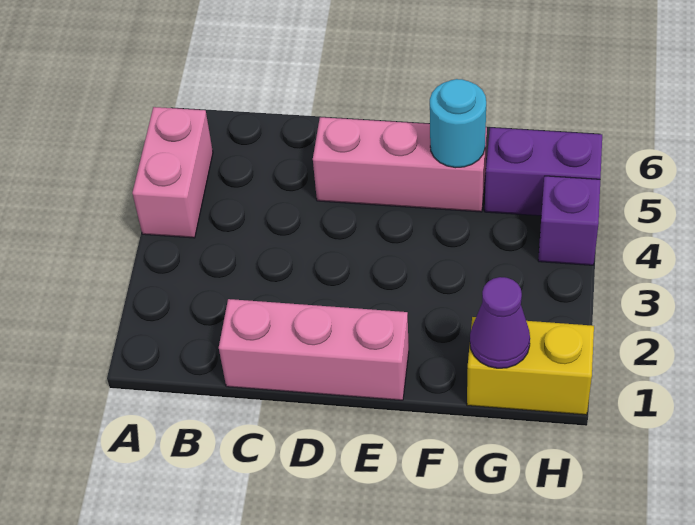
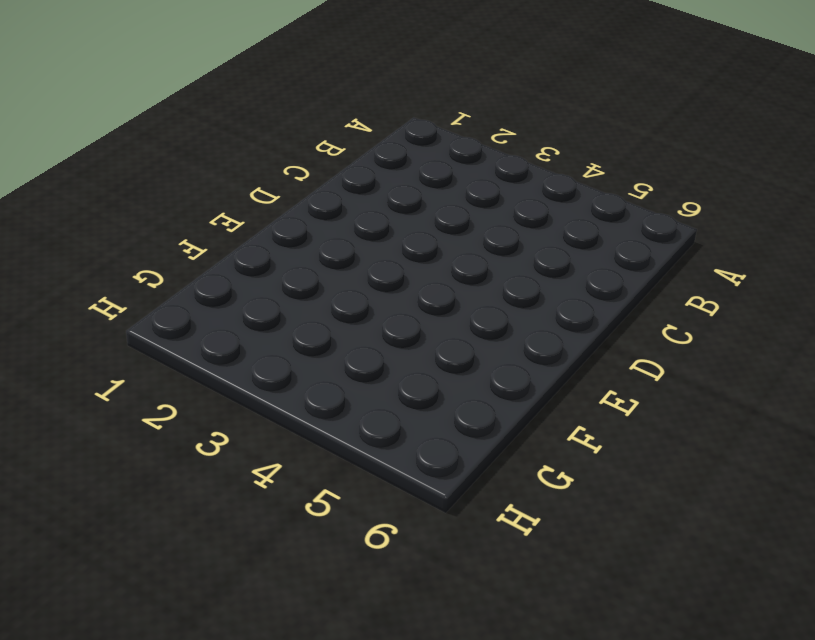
none -> pink 1x2 brick [132,107,213,238]
none -> pink 1x3 brick [219,299,409,400]

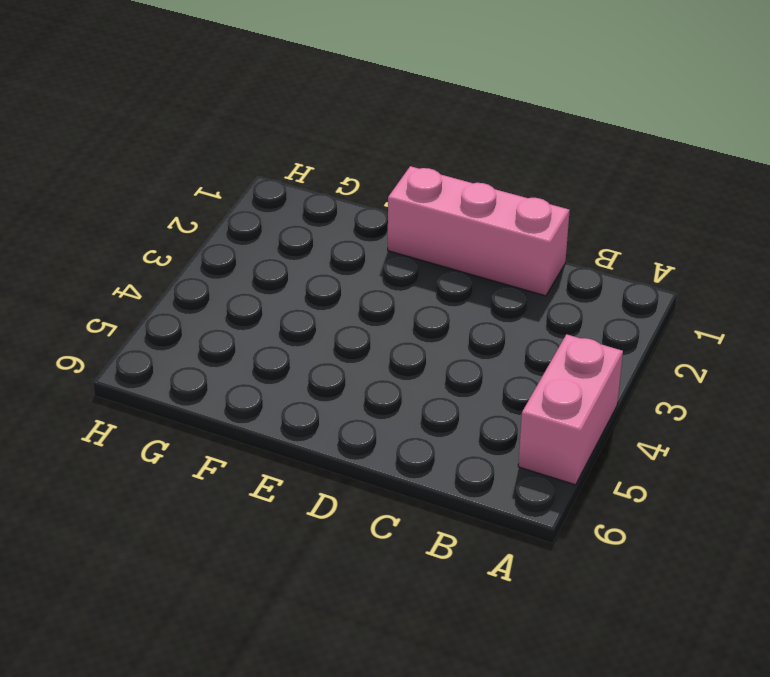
none -> pink 1x3 brick [313,117,487,212]
none -> yellow 1x2 brick [467,317,594,415]

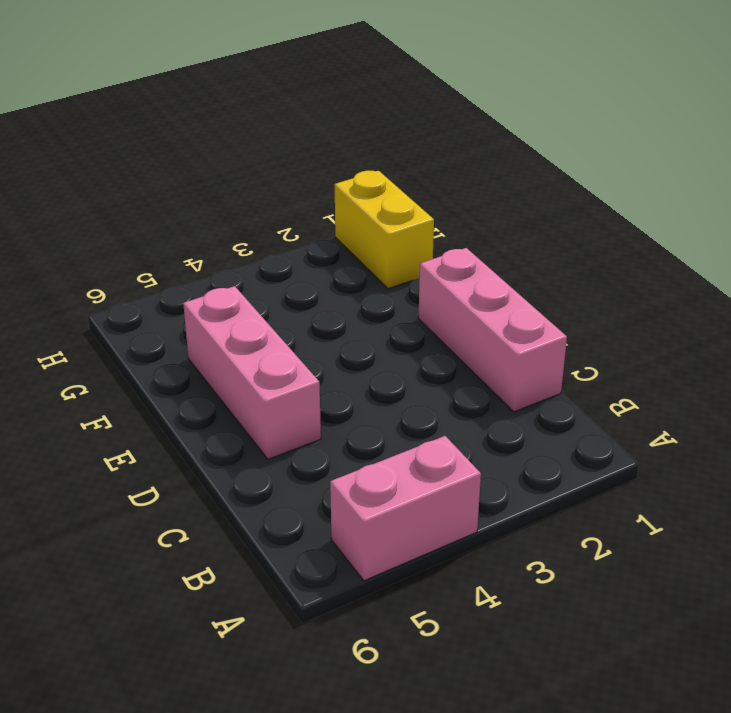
none -> purple 1x2 brick [485,128,602,216]
none -> purple 1x1 brick [538,176,600,265]

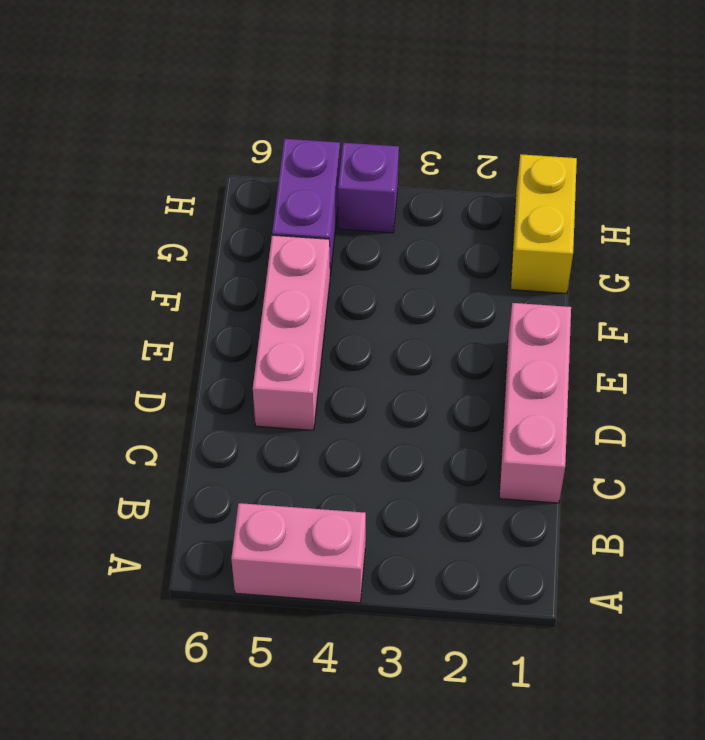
none -> cyan 1x1 round brick [430,79,486,168]
none -> purple 1x1 cone [470,277,530,368]

